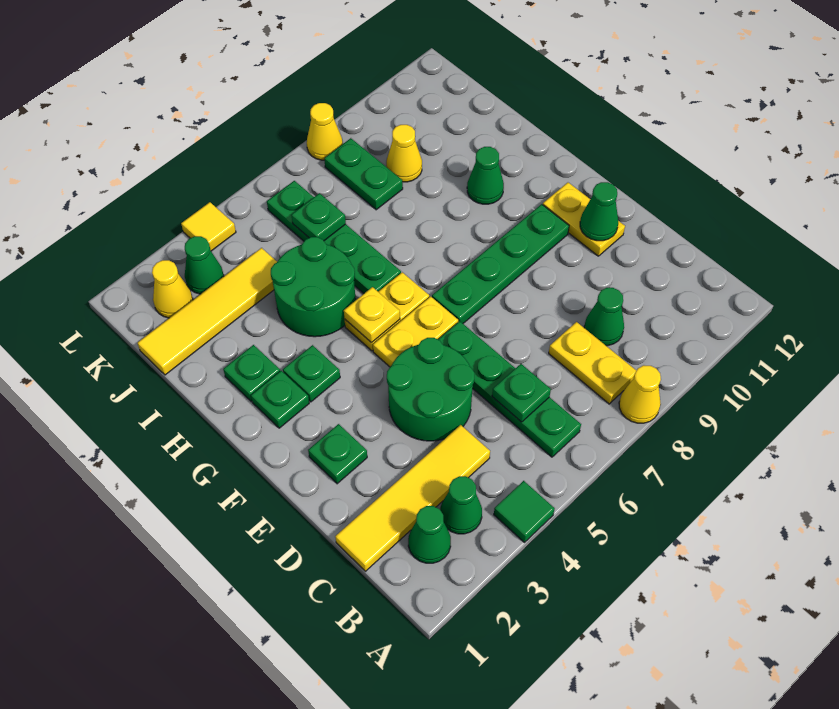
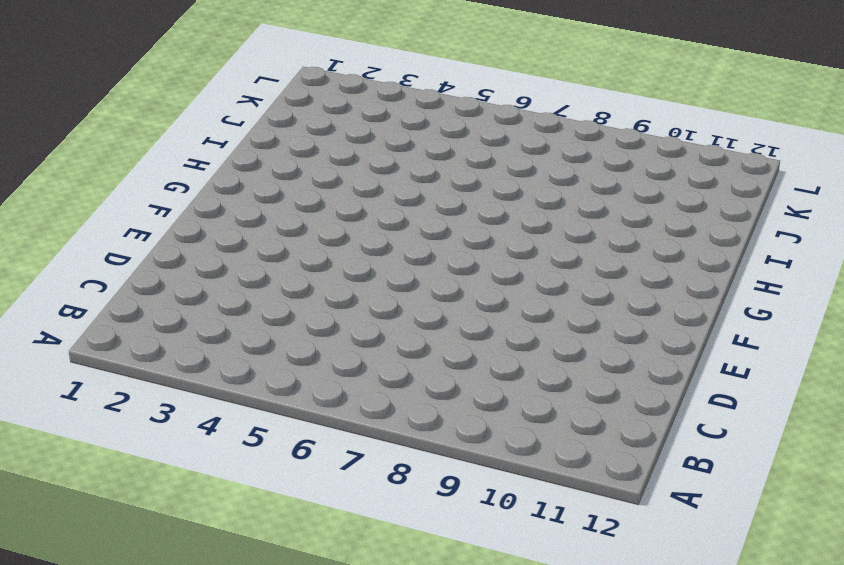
none -> green 1x1 tile [494,481,555,542]
none -> yellow 1x1 cone [619,365,661,423]
none -> green 1x1 cone [408,506,451,563]
none -> green 1x1 cone [440,476,482,534]

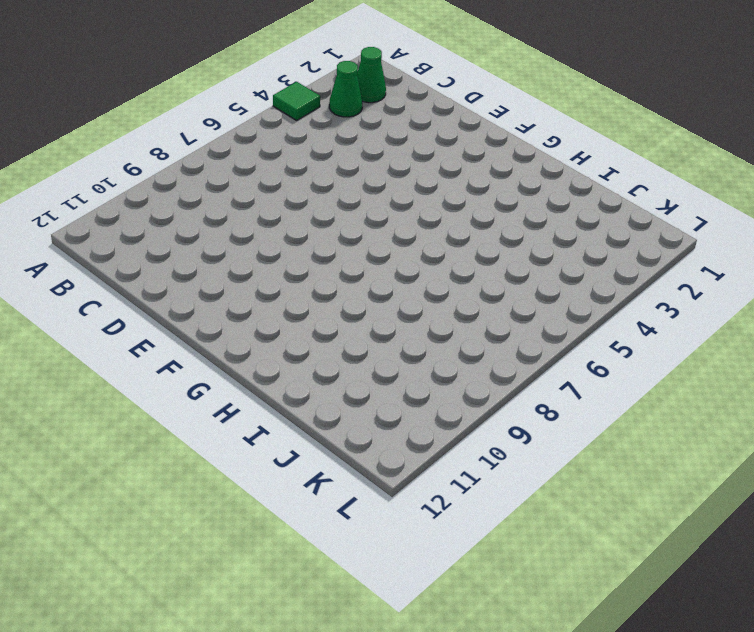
none -> yellow 1x1 cone [619,365,661,423]
none -> green 1x4 plate [438,321,581,457]
none -> yellow 1x2 plate [549,322,636,404]
none -> yellow 1x4 tile [335,425,490,571]

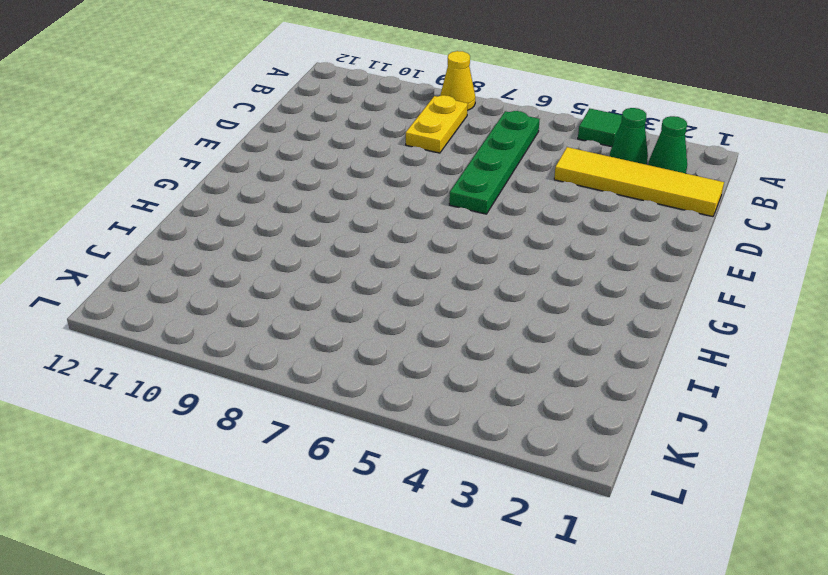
none -> green 1x1 cone [584,288,624,346]
none -> green 2x2 round brick [387,338,474,441]
none -> green 1x1 plate [308,424,367,484]
none -> yellow 1x2 plate [543,183,625,256]

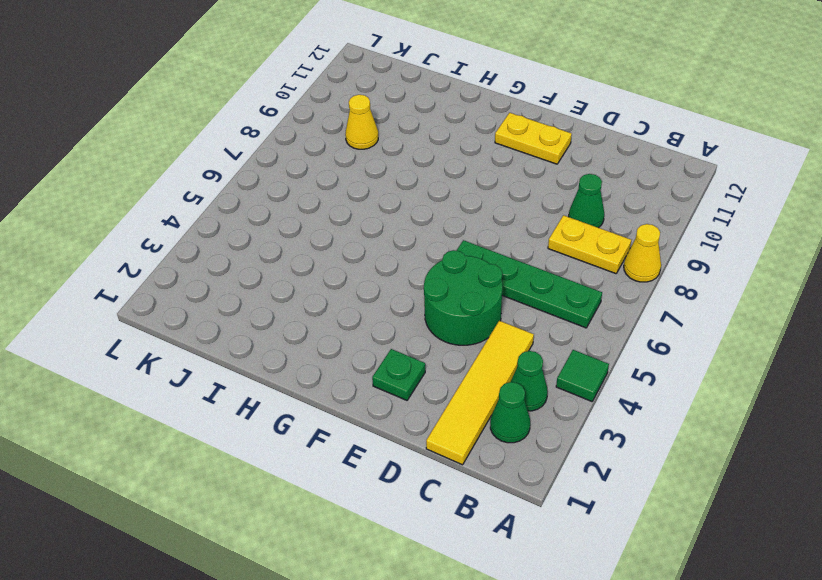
none -> yellow 1x2 plate [373,296,458,367]
none -> green 1x4 plate [432,204,569,323]
none -> green 1x1 plate [251,371,309,428]
none -> green 1x1 plate [283,345,340,402]

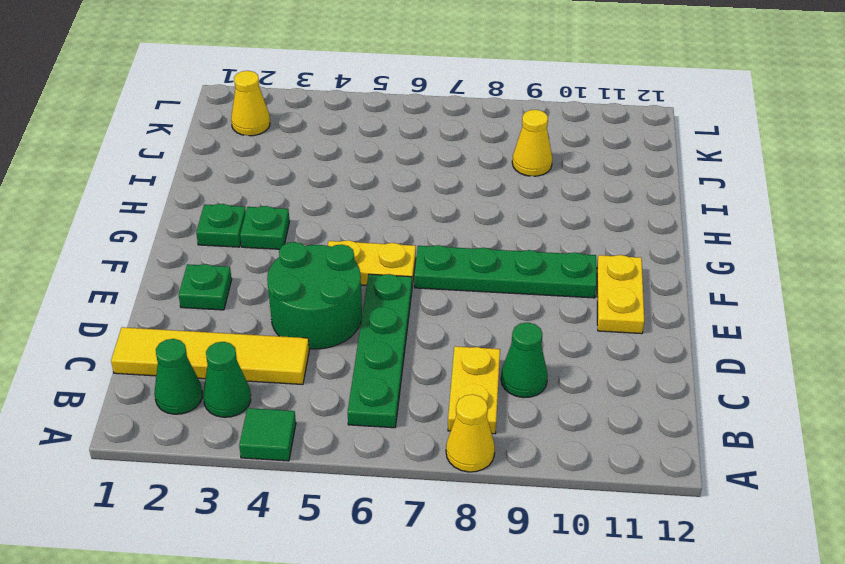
none -> yellow 1x2 plate [345,272,429,351]
none -> green 1x1 plate [223,345,280,402]
none -> green 2x2 round brick [271,237,356,337]
none -> green 1x4 plate [267,181,401,293]

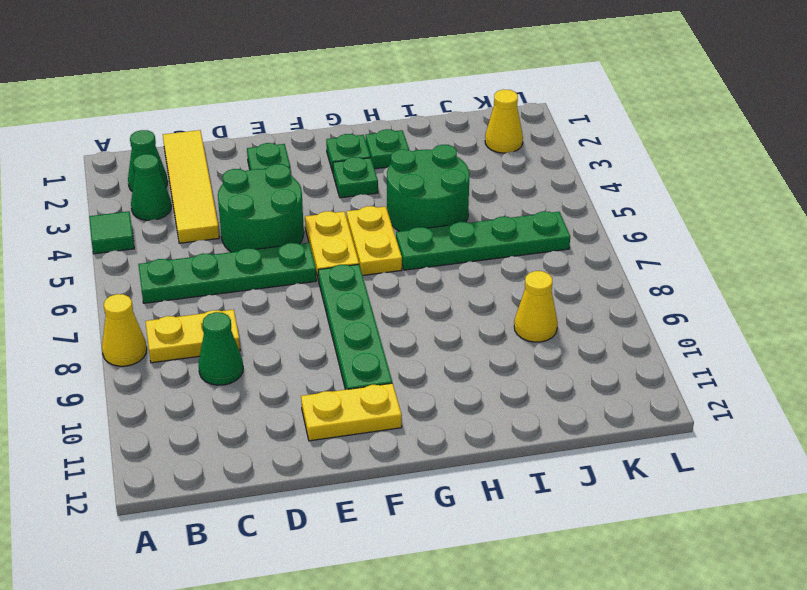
none -> green 1x1 cone [467,147,504,204]
none -> yellow 1x4 tile [138,248,277,375]
none -> green 1x2 plate [324,138,403,210]
none -> green 1x1 cone [185,236,224,294]

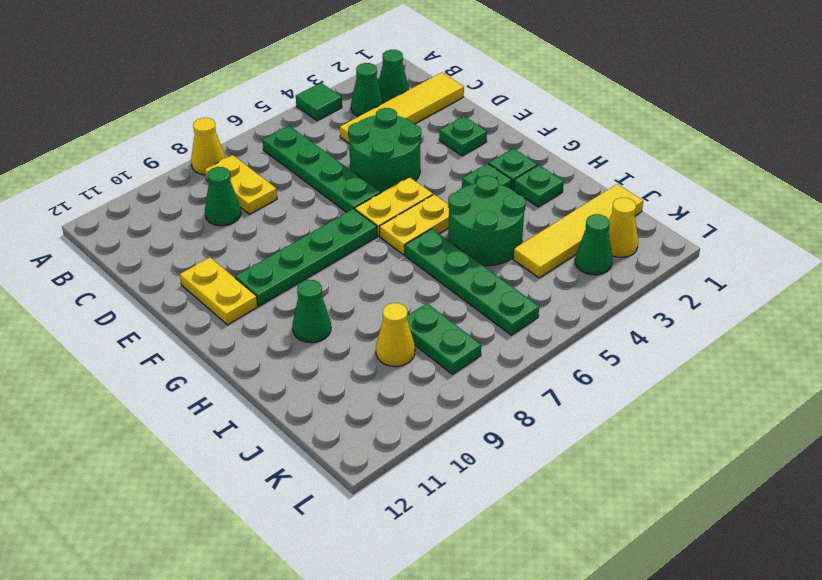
none -> yellow 1x1 tile [181,202,236,251]
none -> yellow 1x1 cone [307,103,343,160]
none -> green 1x1 plate [492,364,551,422]
none -> green 1x1 cone [580,182,618,241]

